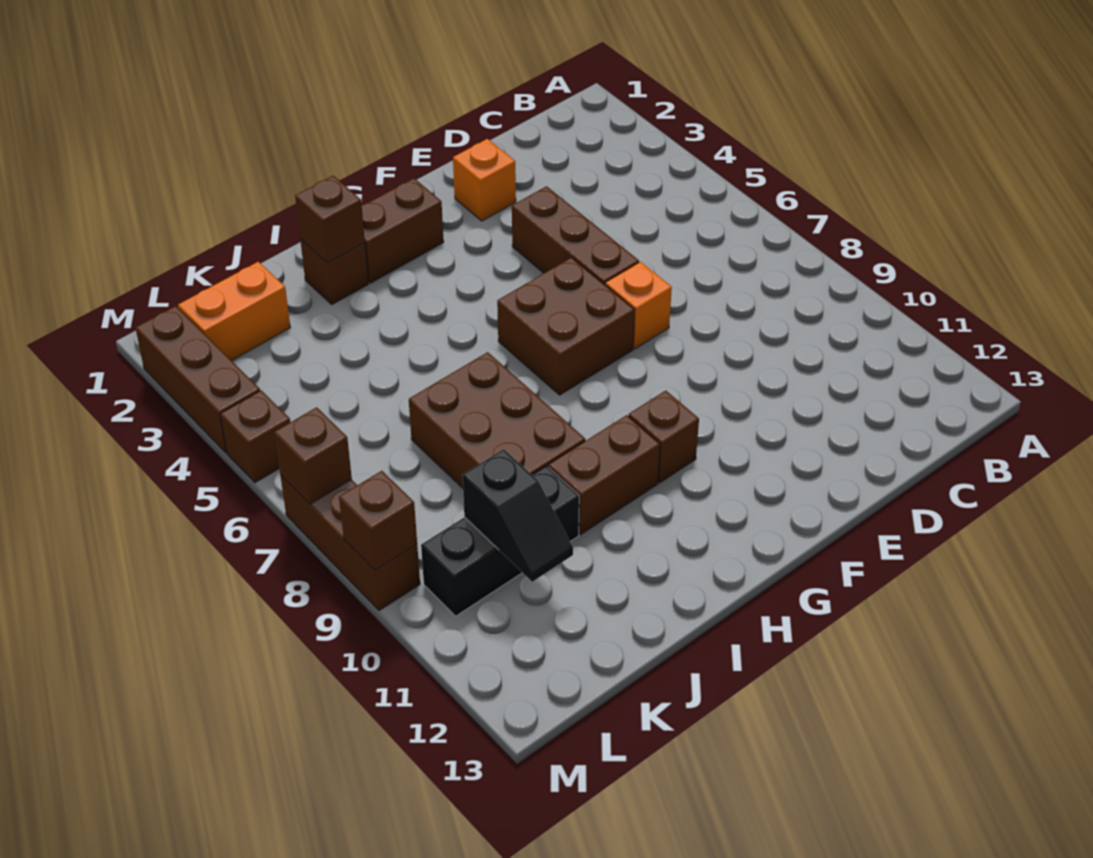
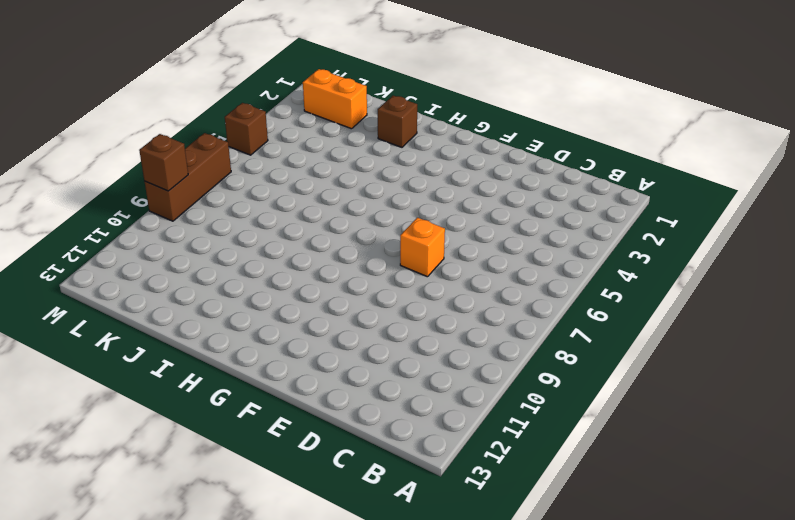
none -> orange 1x1 brick [453,139,516,221]
none -> brown 1x3 brick [512,186,639,284]
none -> brown 2x2 brick [497,258,635,395]

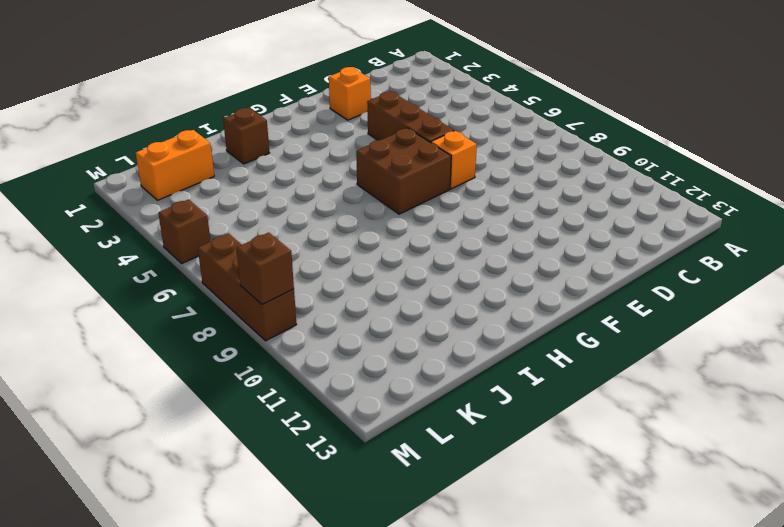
none -> brown 1x2 brick [362,178,444,283]
none -> brown 1x1 brick [629,391,699,483]
none -> brown 1x2 brick [548,415,660,534]

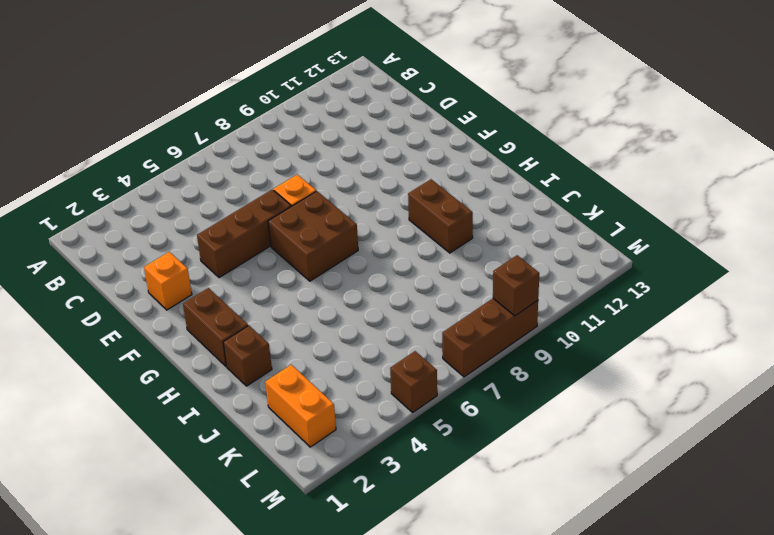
none -> brown 1x1 brick [629,391,699,483]
none -> brown 2x3 brick [409,352,585,488]
none -> black 1x3 brick [421,466,579,616]

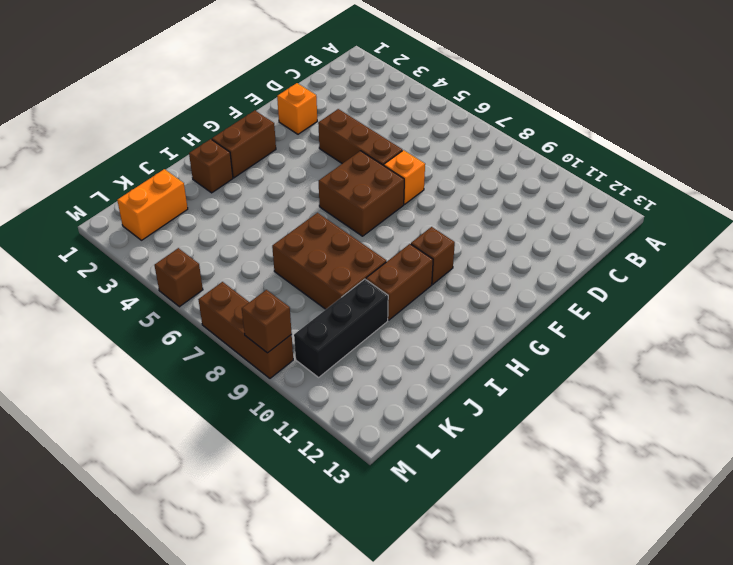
none -> brown 1x3 brick [136,306,260,453]
none -> brown 1x1 brick [295,176,365,263]
none -> black 1x2 slope [462,449,573,582]

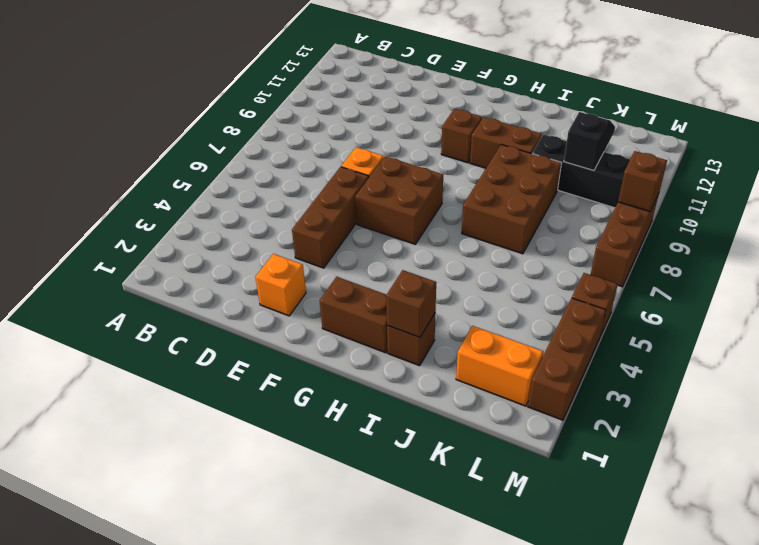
none -> brown 1x1 brick [274,407,352,504]

